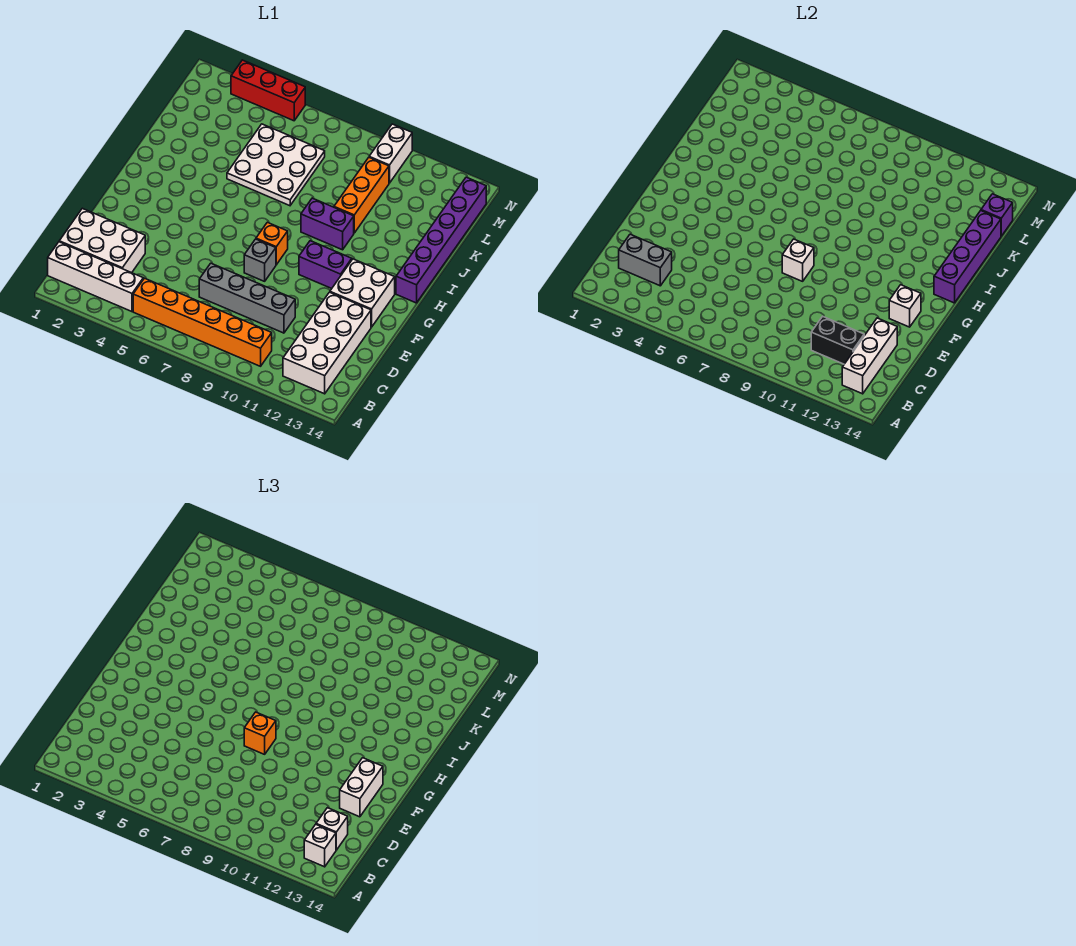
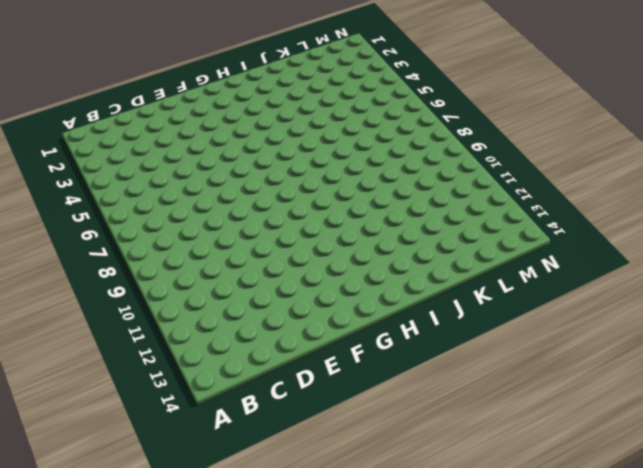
none -> white 1x4 brick [48,242,143,312]
none -> orange 1x6 brick [133,278,272,366]
none -> white 2x4 brick [283,292,371,394]

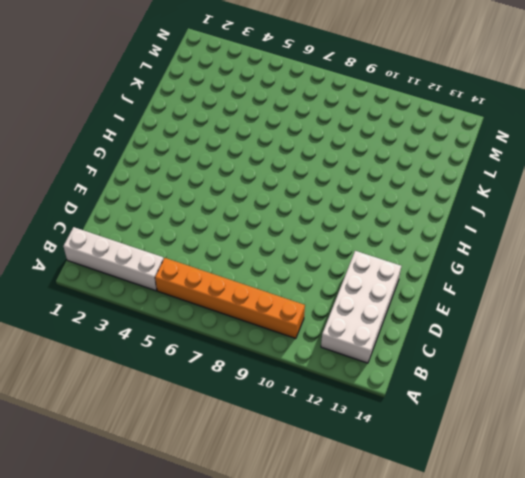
none -> white 2x3 brick [59,208,145,273]
none -> grey 1x4 brick [199,263,295,333]
none -> grey 1x1 brick [244,239,276,281]

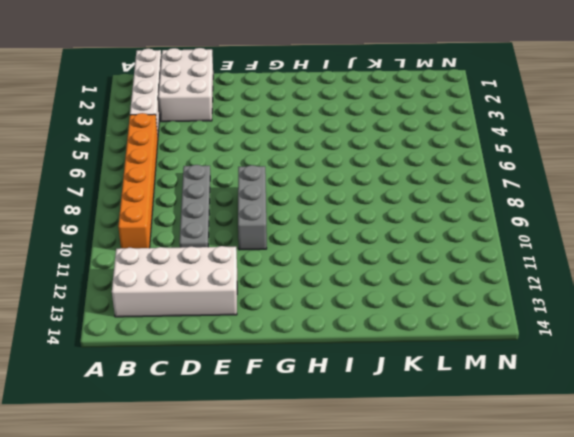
grey 1x4 plate [180,165,210,248] -> grey 1x4 brick [199,263,295,333]
grey 1x3 brick [238,165,267,250] -> grey 1x1 brick [244,239,276,281]
none -> white 2x2 brick [330,259,395,327]
none -> orange 1x1 brick [256,222,288,265]
none -> purple 1x2 brick [299,241,352,289]

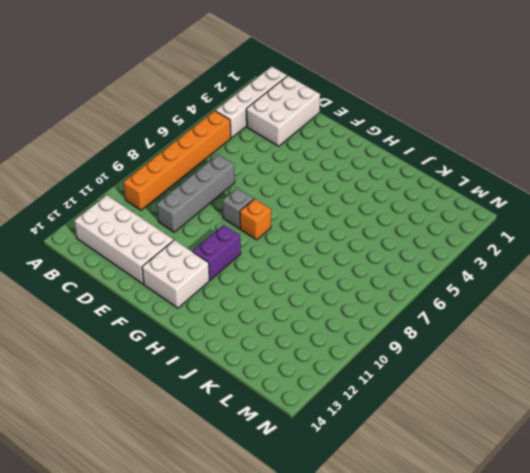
none -> purple 1x6 brick [396,177,486,303]
none -> purple 1x2 brick [301,198,354,250]
none -> white 3x3 plate [227,124,325,206]

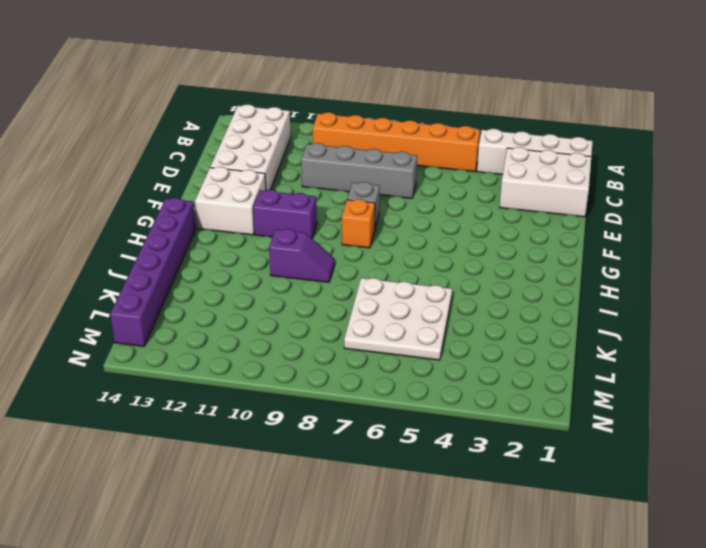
purple 1x2 slope [269,229,335,282] -> purple 1x2 brick [301,198,354,250]
none -> orange 1x3 brick [334,158,389,233]
none -> white 1x2 brick [369,124,412,183]
none -> red 1x3 brick [231,60,305,121]

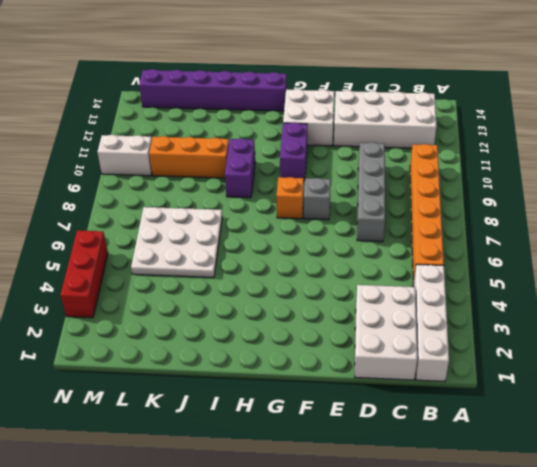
none -> white 1x3 brick [842,318,897,394]
none -> grey 1x2 brick [619,234,672,286]
none -> black 1x2 brick [811,316,864,364]

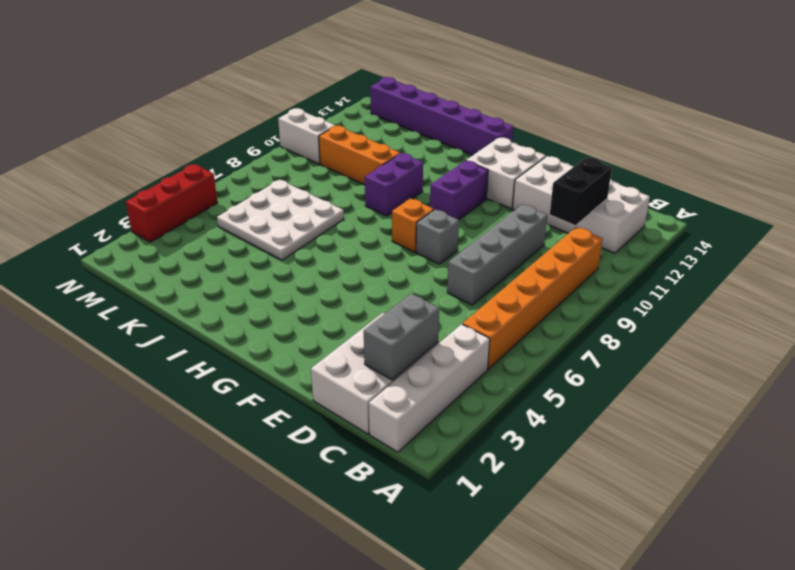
none -> white 1x3 brick [842,318,897,394]
none -> white 1x1 brick [782,239,814,281]
none -> white 1x1 brick [889,285,921,327]

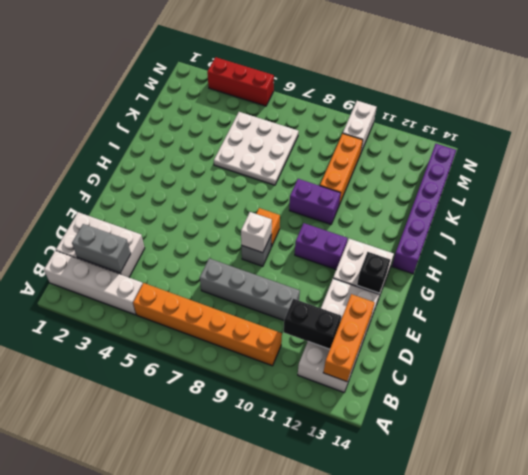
orange 1x3 brick [323,294,375,382] -> white 1x3 brick [842,318,897,394]
black 1x1 brick [357,252,390,293] -> white 1x1 brick [889,285,921,327]
none -> purple 1x4 brick [934,211,1001,303]
none -> purple 1x1 brick [981,194,1013,236]
none -> white 1x1 brick [304,824,336,867]

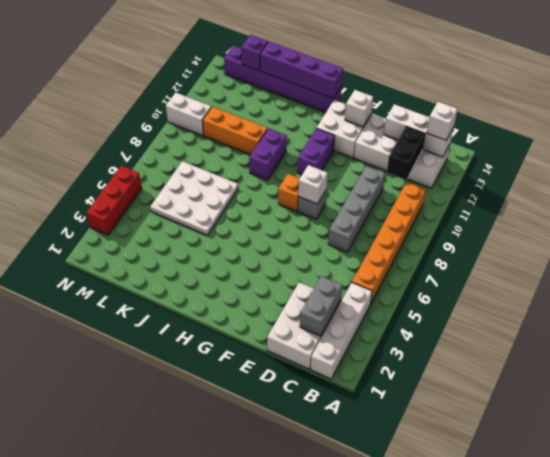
none -> white 1x1 brick [316,808,348,850]
none -> white 1x2 brick [340,758,383,817]
none -> orange 1x1 brick [244,712,276,754]

